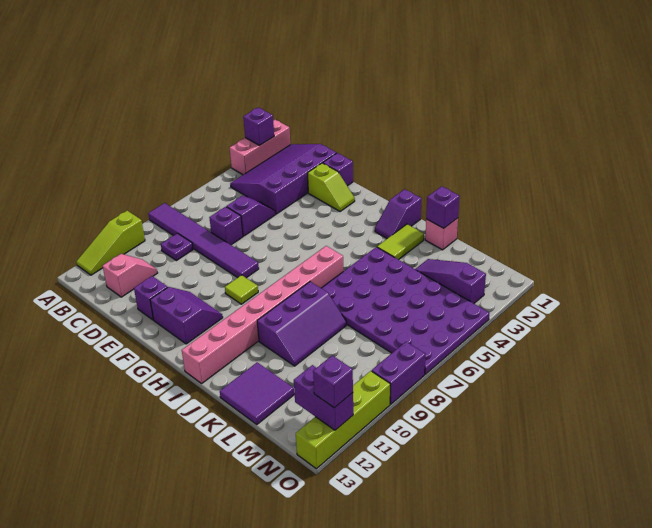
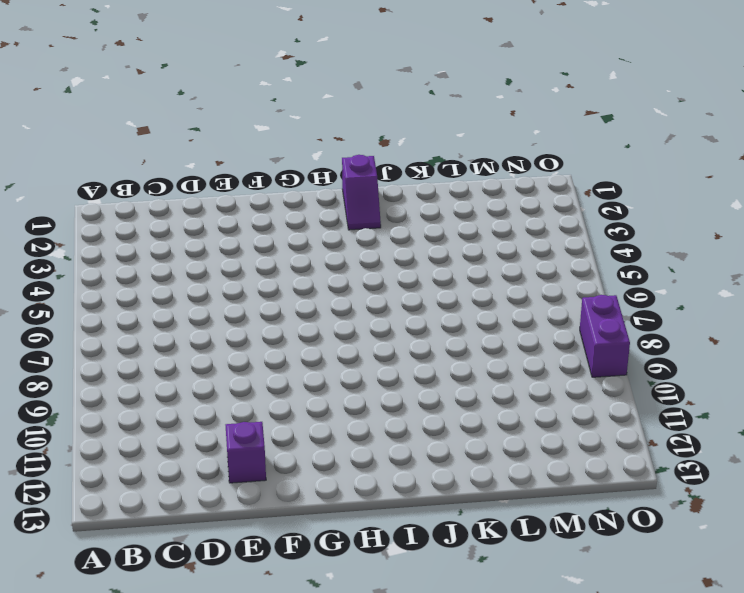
none -> pink 1x3 brick [230,120,290,175]
none -> purple 1x6 tile [148,203,259,278]
none -> lime 1x3 slope [76,211,145,275]

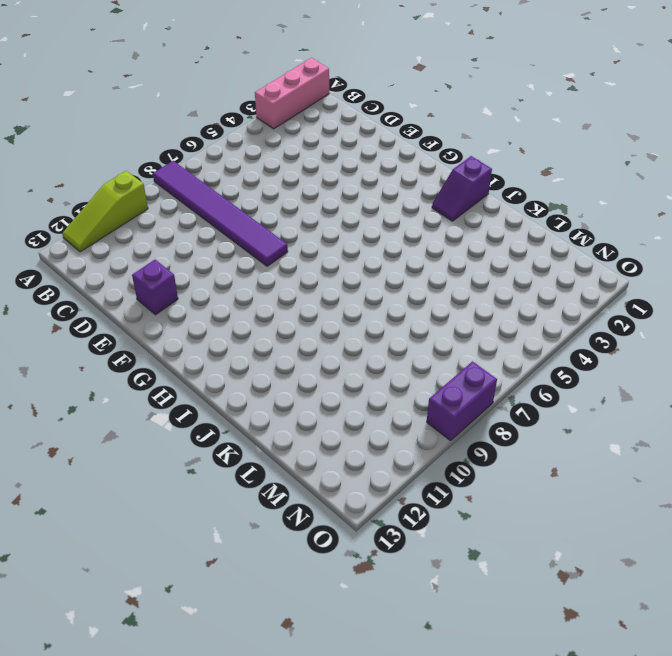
none -> purple 3x4 slope [230,144,336,214]
none -> purple 1x1 plate [161,233,193,261]
none -> pink 1x2 slope [103,254,157,297]

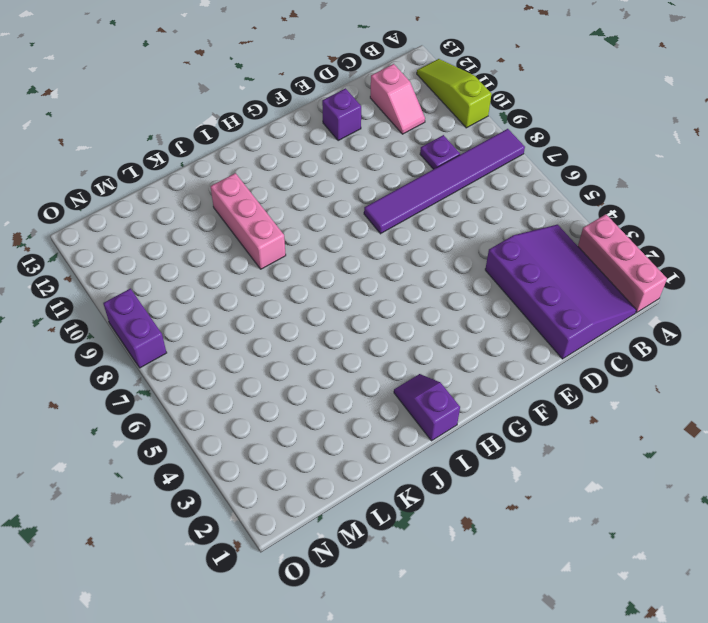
pink 1x3 brick [211,173,286,269] -> purple 2x3 slope [257,282,347,366]
none -> purple 1x2 slope [227,196,276,236]
none -> purple 1x1 brick [209,207,243,245]
none -> purple 1x1 brick [323,153,353,186]

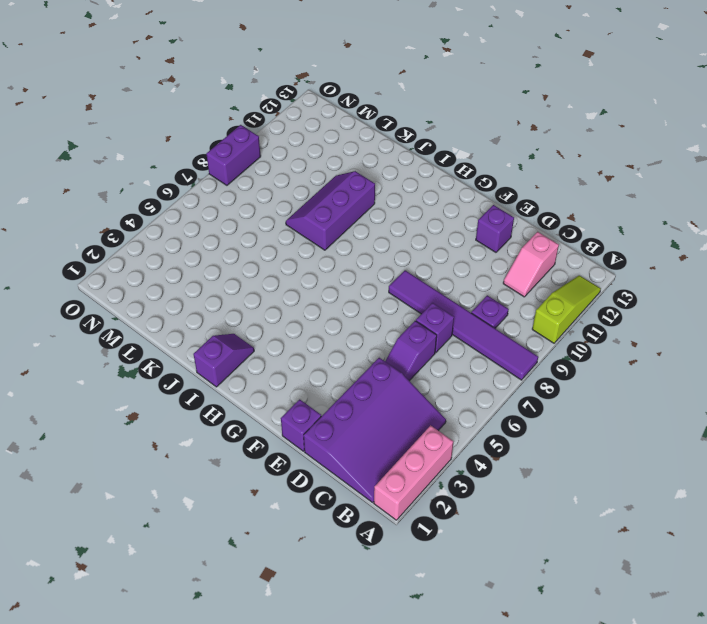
none -> lime 1x2 slope [308,163,355,211]
none -> purple 2x2 slope [150,287,223,344]
none -> lime 1x1 tile [225,275,258,304]

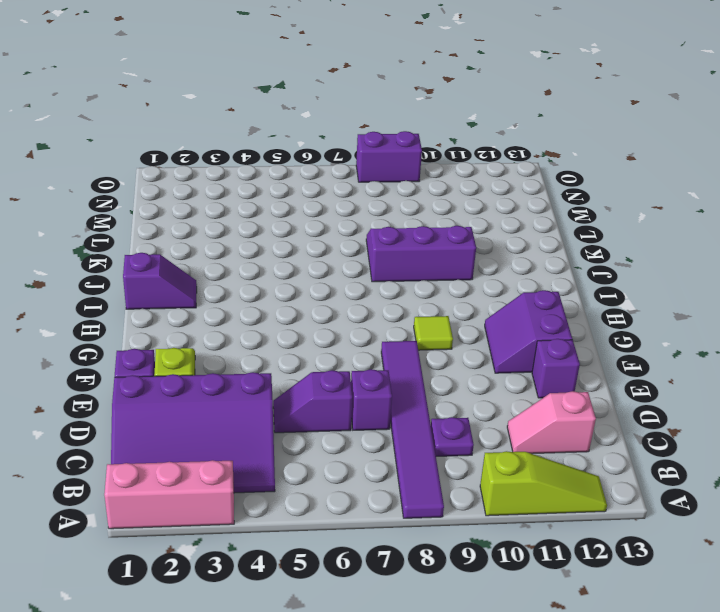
none -> pink 1x8 brick [182,246,343,383]
none -> lime 1x2 tile [377,224,424,260]
none -> purple 4x6 plate [322,247,489,374]

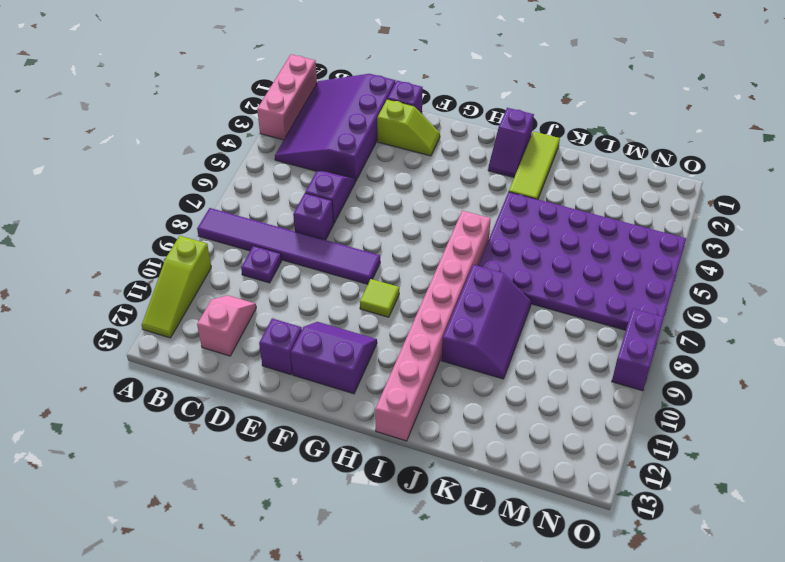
lime 1x3 tile [509,132,560,199] -> lime 1x2 tile [377,224,424,260]
none -> pink 1x1 brick [425,218,458,250]
none -> purple 2x2 tile [220,362,294,425]
none -> purple 1x3 slope [415,259,486,303]

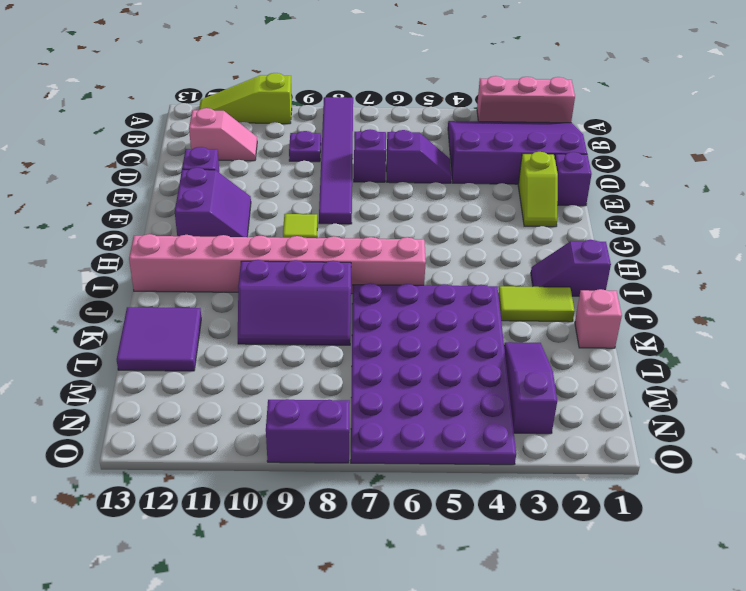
none -> lime 1x4 brick [296,371,390,469]
none -> purple 1x1 brick [243,107,274,145]
none -> purple 1x1 brick [426,186,459,228]

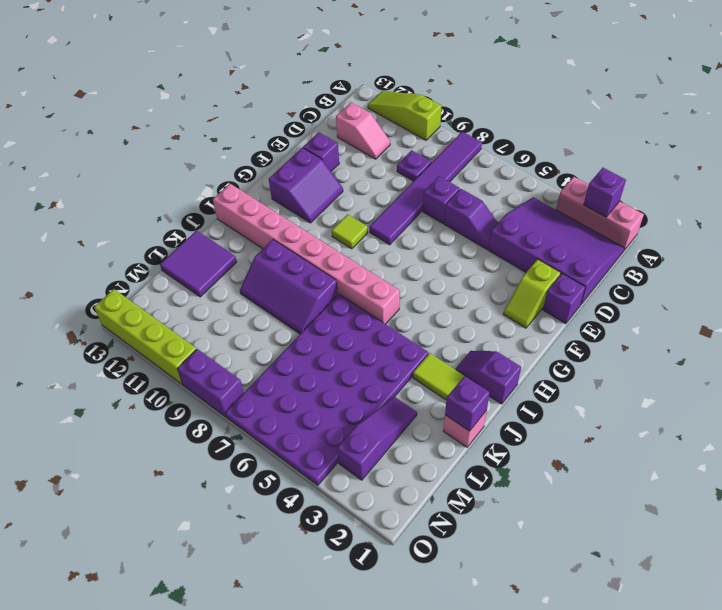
none -> purple 1x2 brick [294,365,353,430]
none -> purple 1x1 brick [313,356,353,408]

